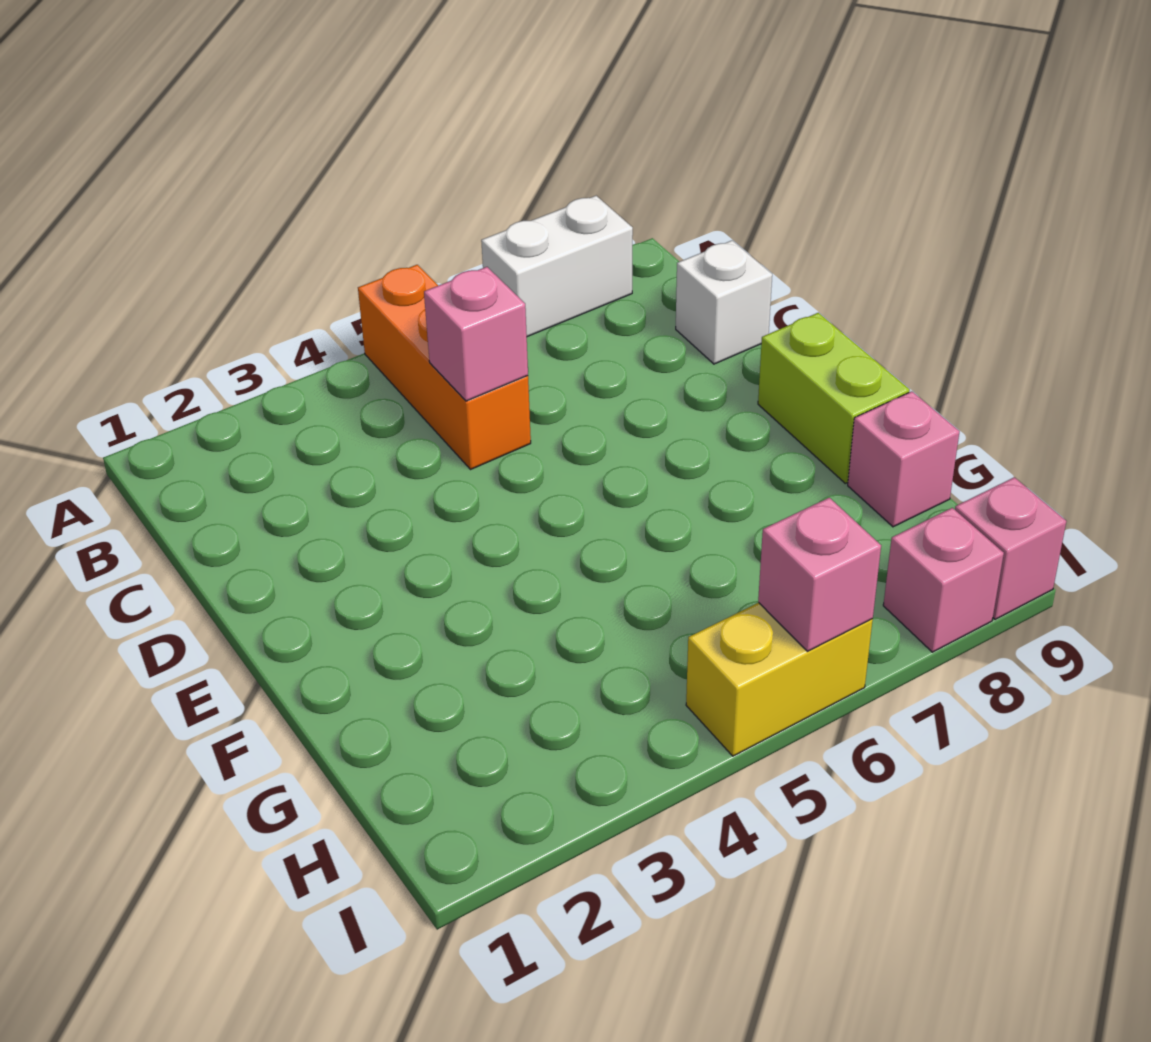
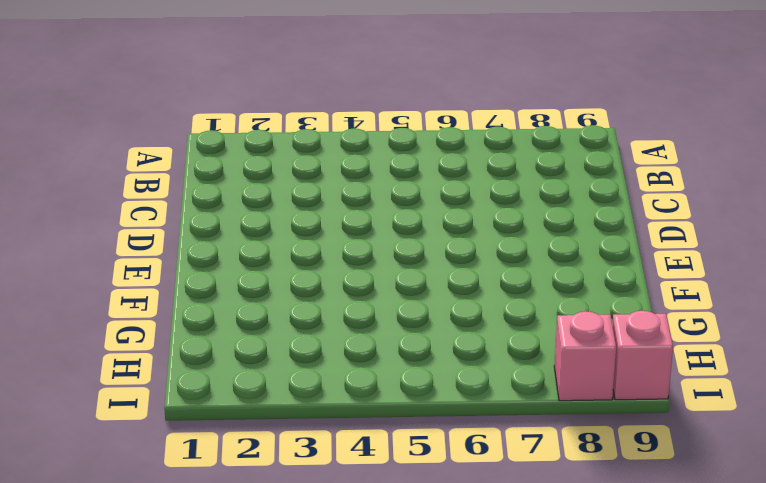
none -> orange 1x3 brick [358,265,531,469]
none -> white 1x2 brick [481,196,633,337]

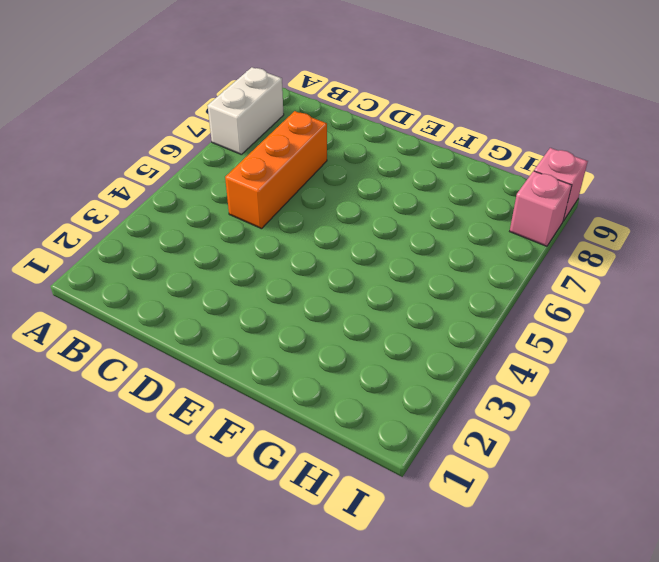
orange 1x3 brick [225,111,327,229] -> orange 1x3 brick turned to [358,265,531,469]
none -> white 1x1 brick [676,240,772,364]
none -> lime 1x2 brick [758,313,910,483]

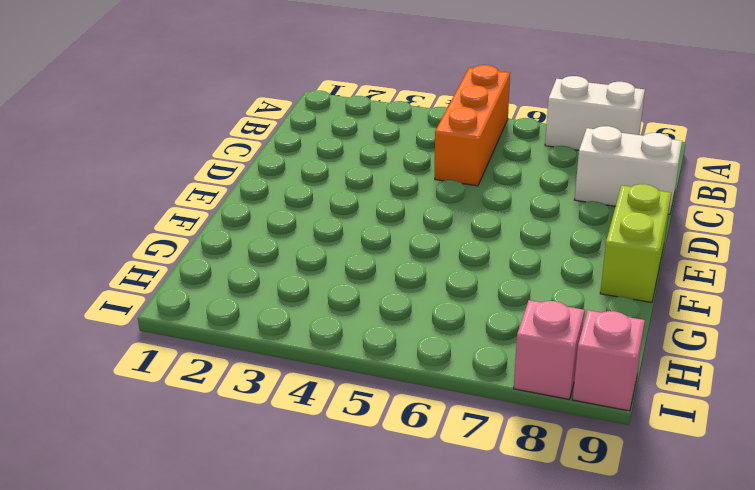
white 1x2 brick [575,126,682,214] -> white 1x1 brick [676,240,772,364]
none -> pink 1x1 brick [848,391,960,527]
none -> yellow 1x2 brick [686,603,873,756]

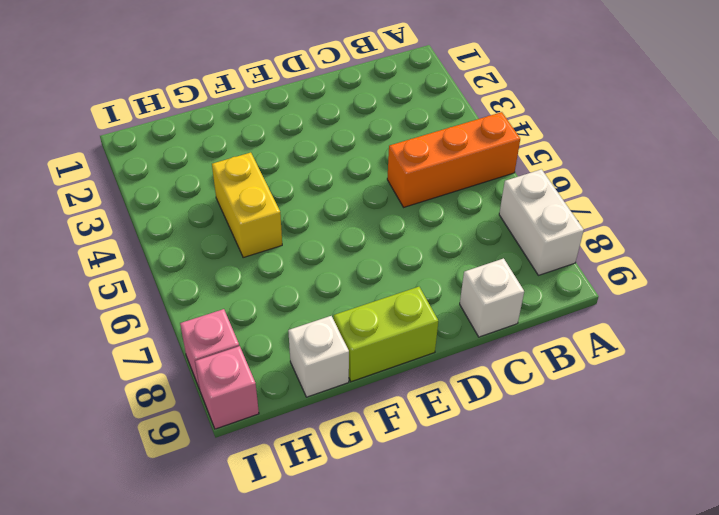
yellow 1x2 brick [212,153,282,258] -> yellow 1x2 brick moved to [686,603,873,756]
white 1x1 brick [288,316,349,397] -> pink 1x1 brick [848,391,960,527]
none -> pink 1x1 brick [424,267,528,401]
none -> pink 1x1 brick [758,498,881,651]

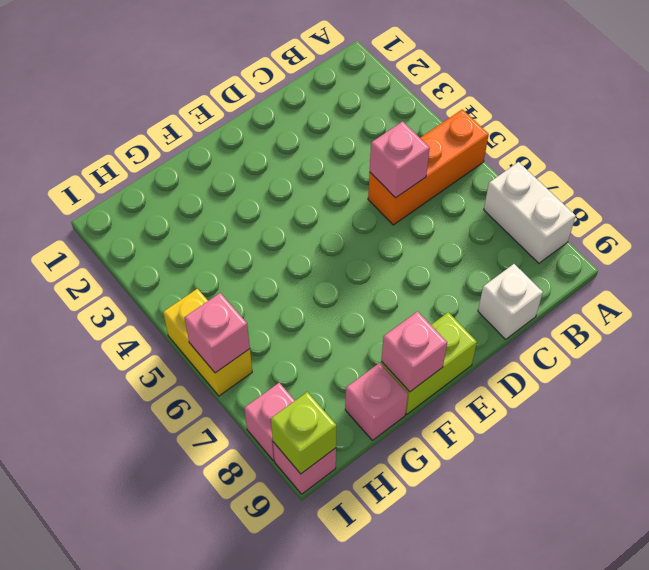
pink 1x1 brick [381,311,447,392] -> none
lime 1x1 brick [271,392,337,474] -> none

